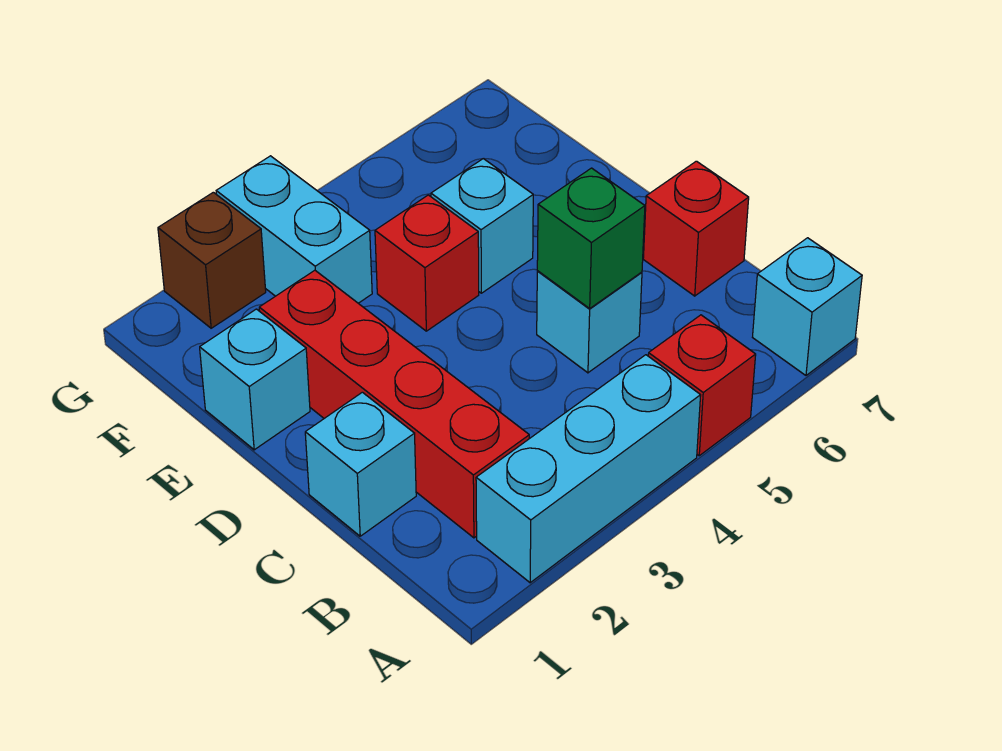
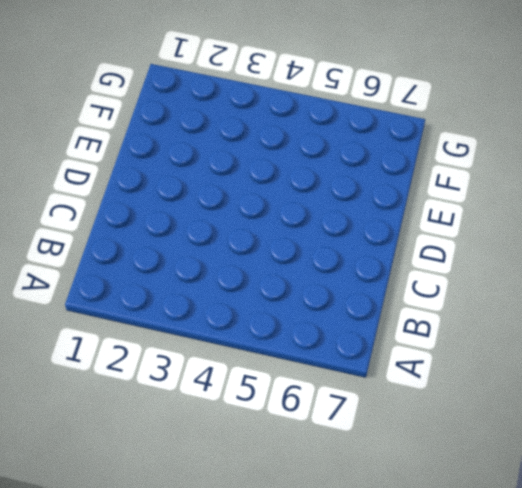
none -> cyan 1x3 brick [476,355,701,583]
none -> red 1x1 brick [648,315,756,456]
none -> cyan 1x1 brick [753,238,862,375]

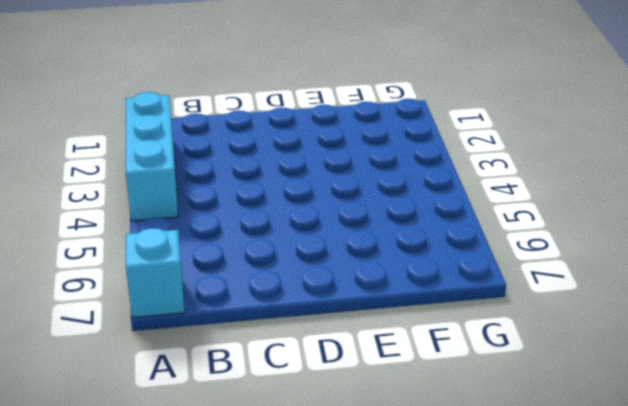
none -> red 1x1 brick [648,315,756,456]
none -> red 1x4 brick [259,270,529,538]
none -> cyan 1x1 brick [305,392,416,536]

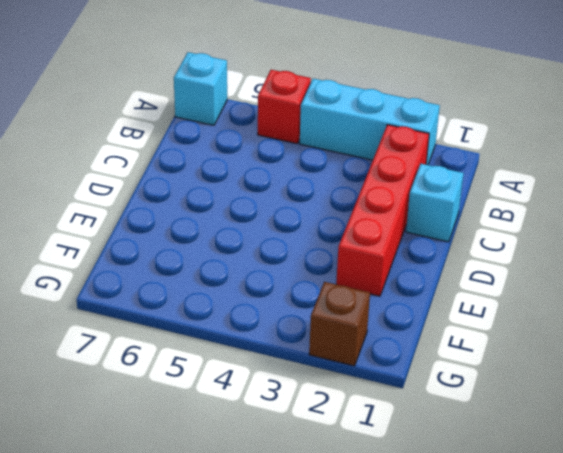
none -> cyan 1x1 brick [537,271,642,373]
none -> red 1x1 brick [643,161,749,296]
none -> cyan 1x1 brick [200,309,310,450]

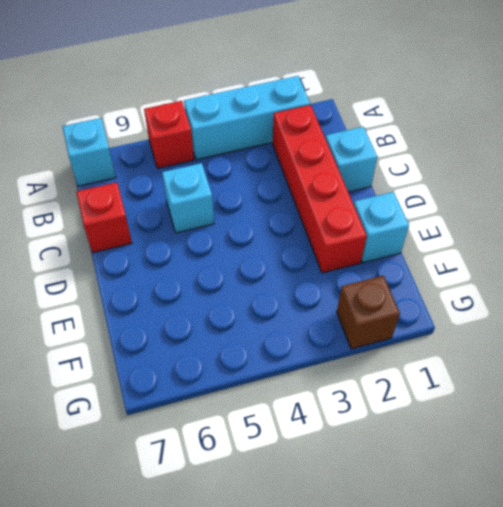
none -> red 1x1 brick [375,195,479,331]
none -> cyan 1x1 brick [431,159,533,293]
none -> cyan 1x2 brick [216,156,372,303]

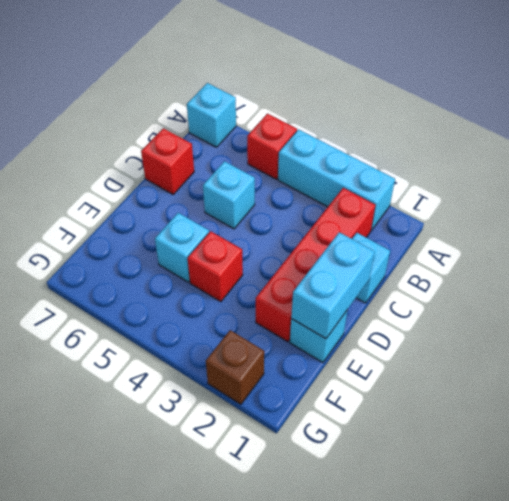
cyan 1x2 brick [291,232,375,339] -> cyan 1x2 brick moved to [216,156,372,303]
none -> green 1x1 brick [537,168,645,308]

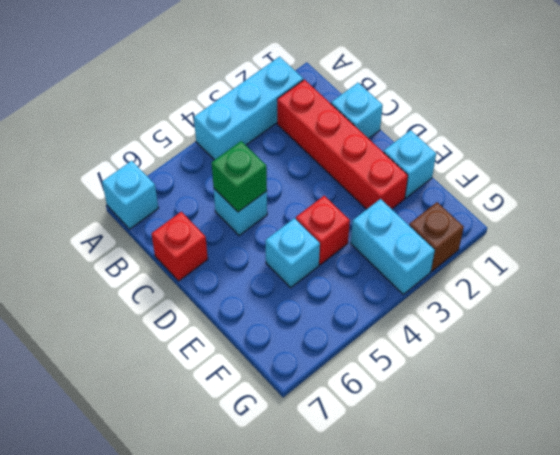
none -> red 1x1 brick [648,315,756,456]

